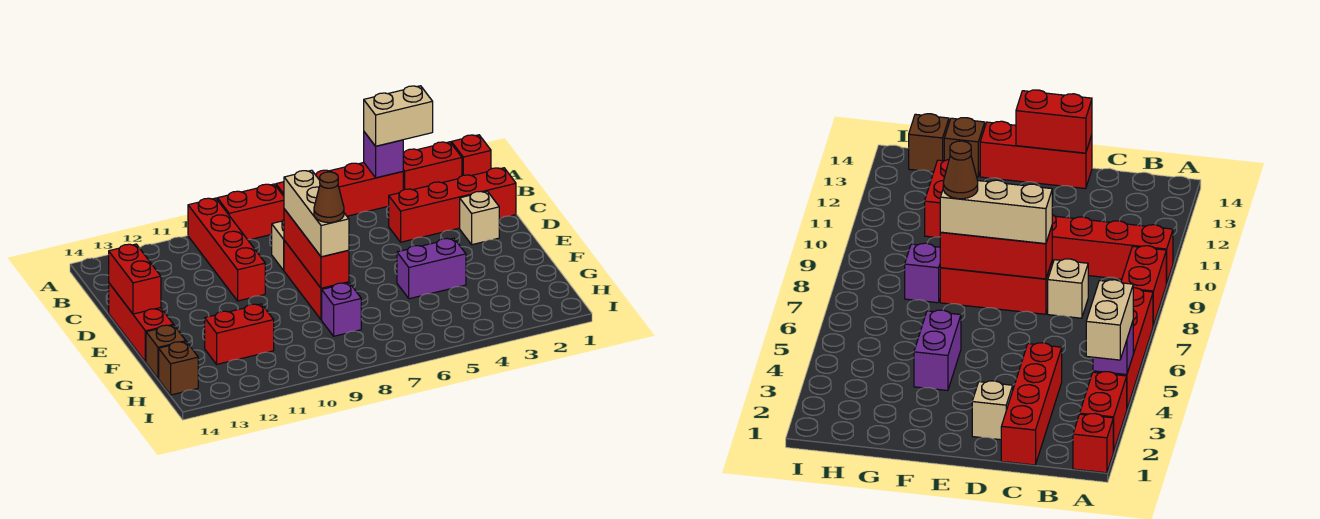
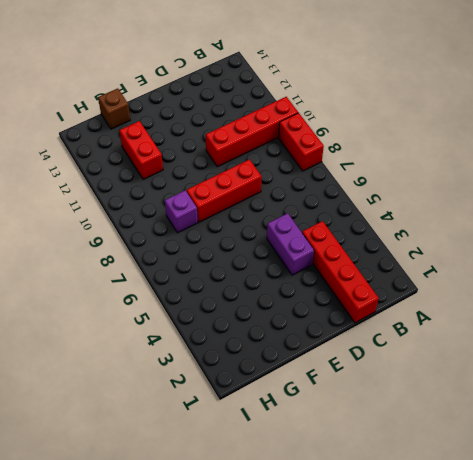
purple 1x2 brick [267,213,314,275] -> purple 1x2 brick moved to [397,238,466,299]
none -> red 1x1 brick [451,135,491,176]
none -> red 1x2 brick [403,142,462,190]
none -> red 1x4 brick [276,163,403,216]

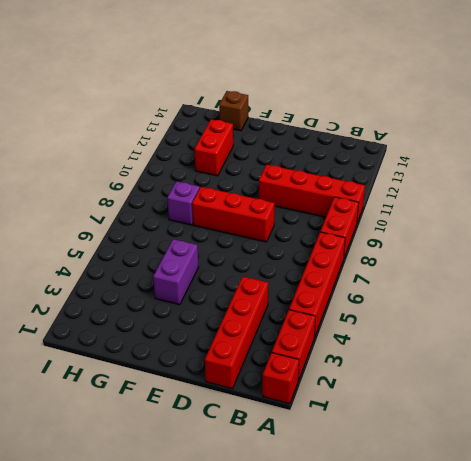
none -> tan 1x1 brick [272,220,284,270]
none -> tan 1x1 brick [460,191,499,245]
none -> red 1x3 brick [109,283,173,362]

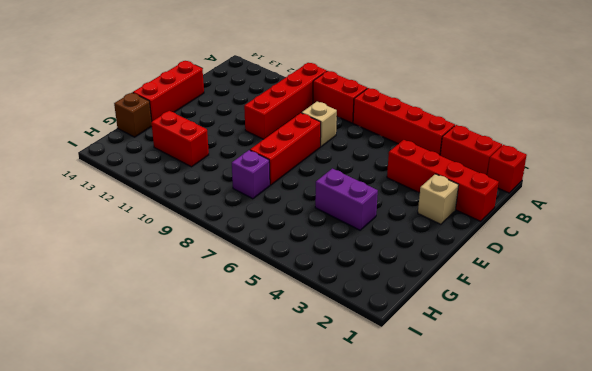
none -> brown 1x1 brick [159,342,198,395]
none -> purple 1x1 brick [364,132,403,178]
none -> red 1x3 brick [284,209,349,288]

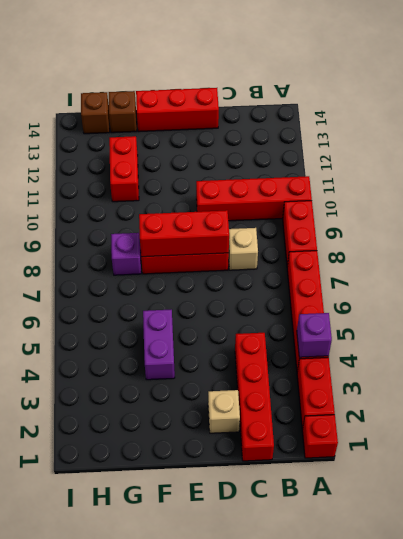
none -> red 1x2 brick [109,244,161,314]
none -> tan 1x2 brick [364,86,433,146]
none -> tan 1x3 brick [284,170,349,257]

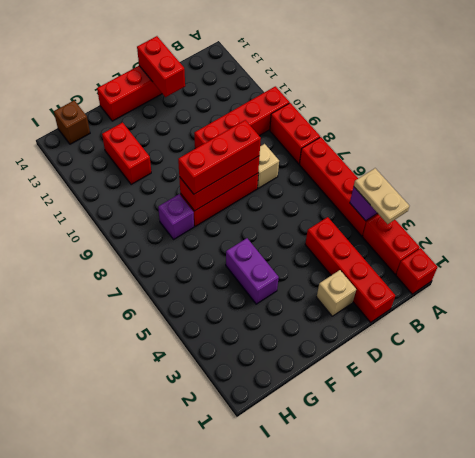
tan 1x2 plate [354,168,409,224] -> tan 1x2 brick [364,86,433,146]
red 1x3 brick [178,120,261,194] -> tan 1x3 brick [284,170,349,257]
red 1x2 brick [137,36,185,97] -> red 1x2 brick turned to [109,244,161,314]
none -> brown 1x1 brick [146,325,186,379]
none -> brown 1x1 cone [314,172,344,223]

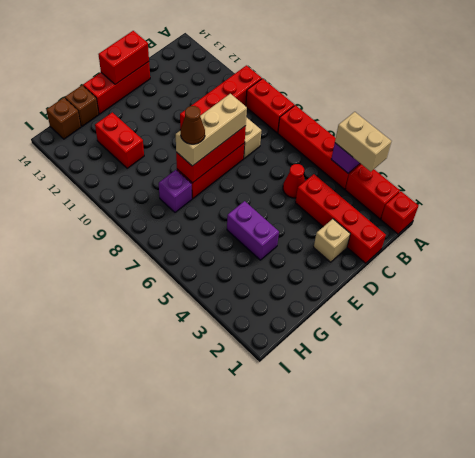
red 1x1 cone [283,164,305,198] -> none

